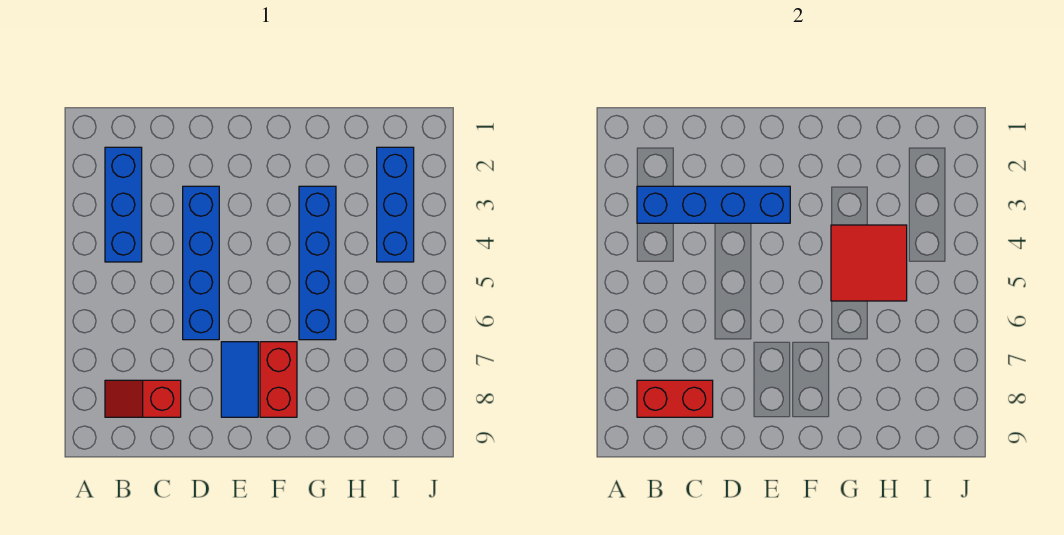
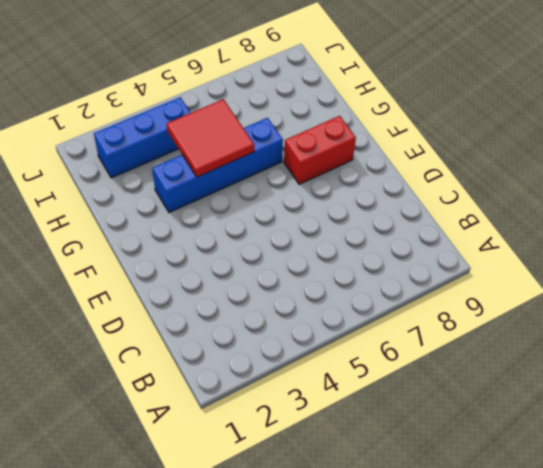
none -> blue 1x3 brick [105,147,142,262]
none -> red 1x2 slope [105,380,181,417]

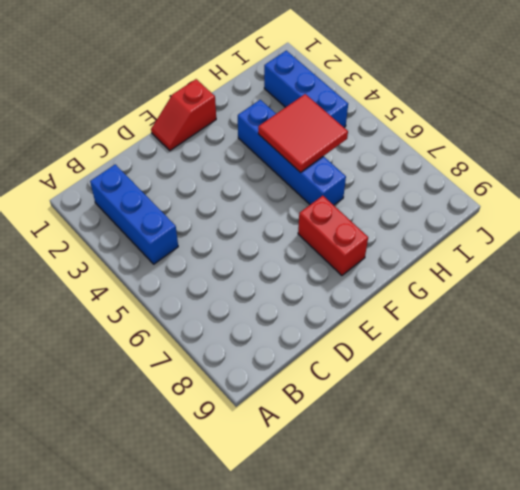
red 1x2 slope [151,79,216,151] -> red 1x2 slope moved to [105,380,181,417]
none -> blue 1x4 brick [183,186,219,340]
none -> blue 1x2 tile [221,342,258,417]

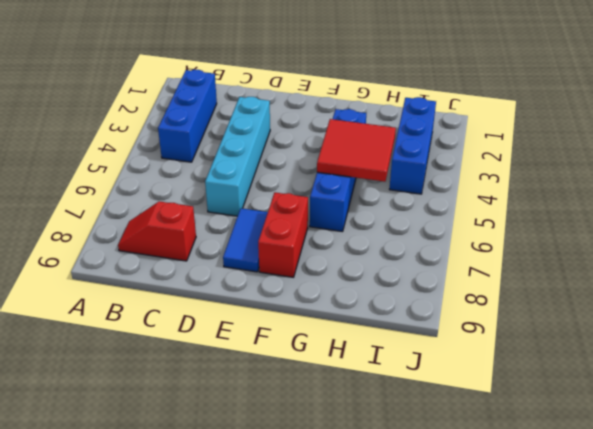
cyan 1x4 brick [205,97,270,216] -> blue 1x4 brick [183,186,219,340]
none -> blue 1x4 brick [637,186,790,223]
none -> red 1x2 brick [637,380,713,417]

